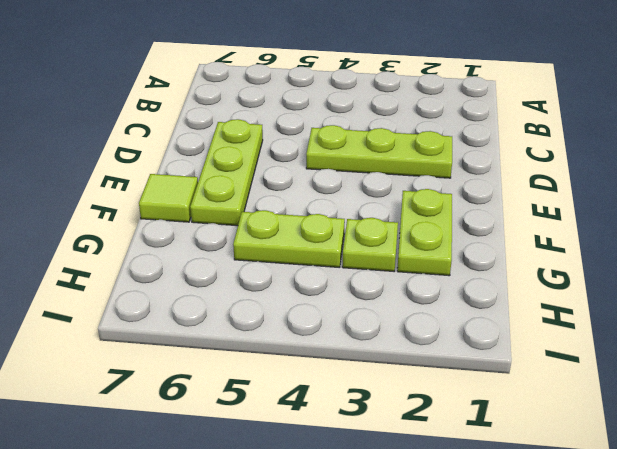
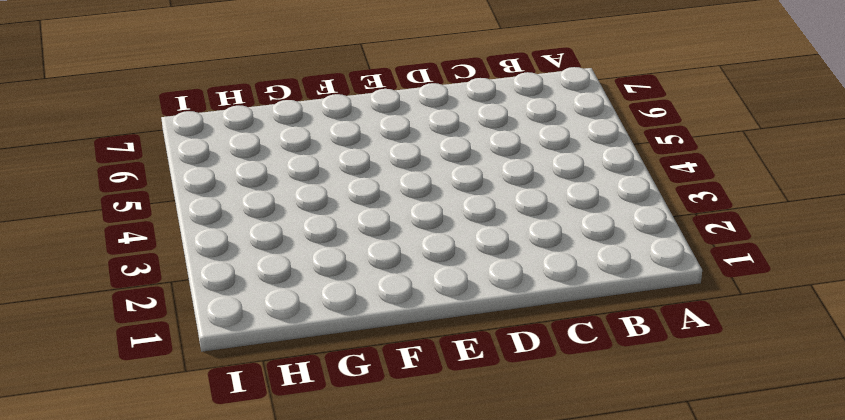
none -> lime 1x3 plate [306,125,452,178]
none -> lime 1x3 plate [190,119,263,226]

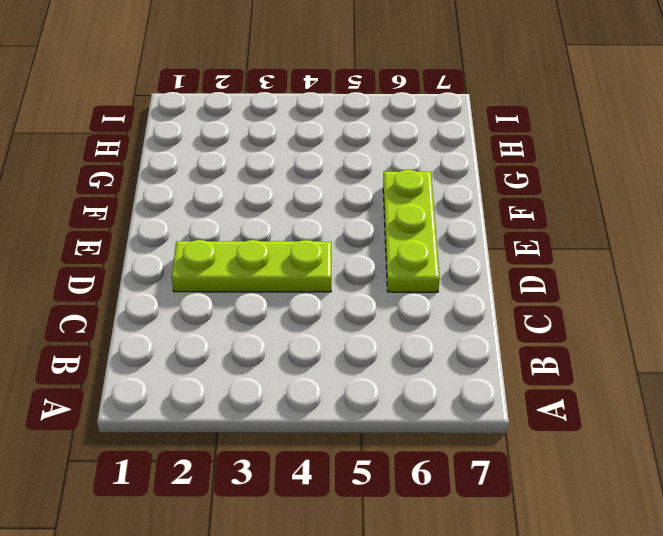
none -> lime 1x2 plate [397,189,452,276]
none -> lime 1x1 tile [139,174,198,222]

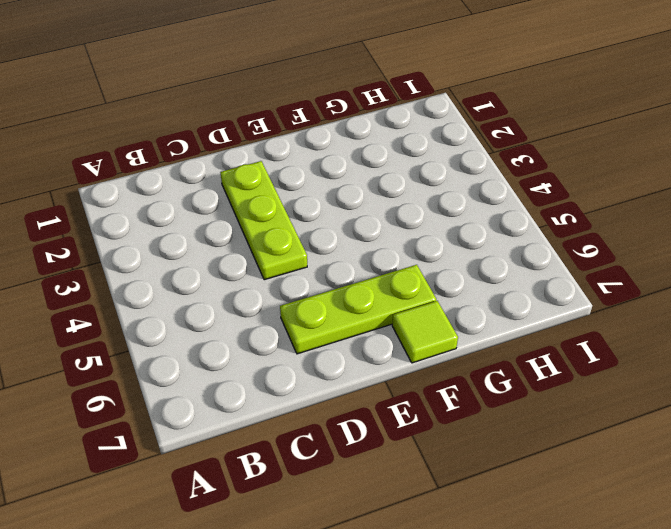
none -> lime 1x2 plate [397,189,452,276]
none -> lime 1x1 plate [342,218,398,271]

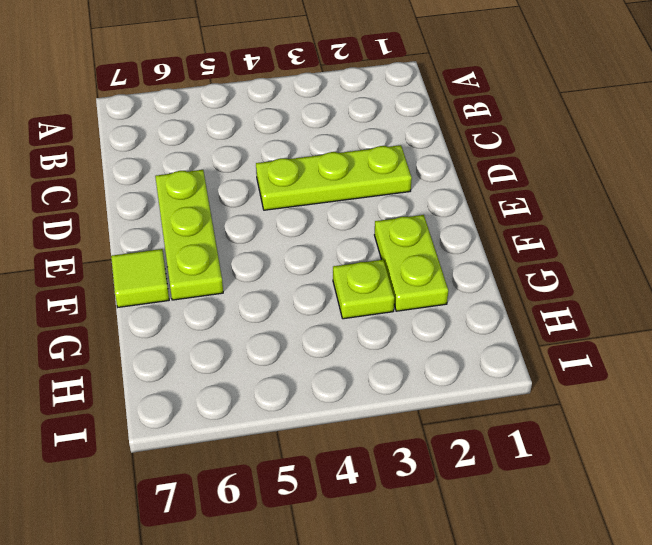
none -> lime 1x2 plate [233,210,345,268]

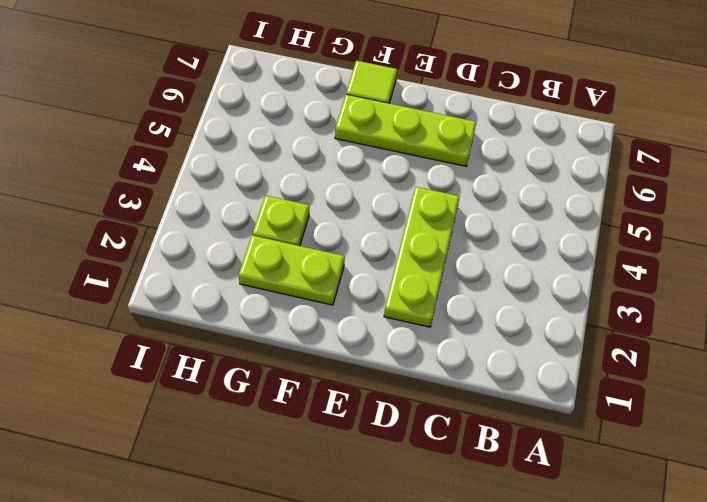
none -> lime 1x2 plate [233,210,345,268]

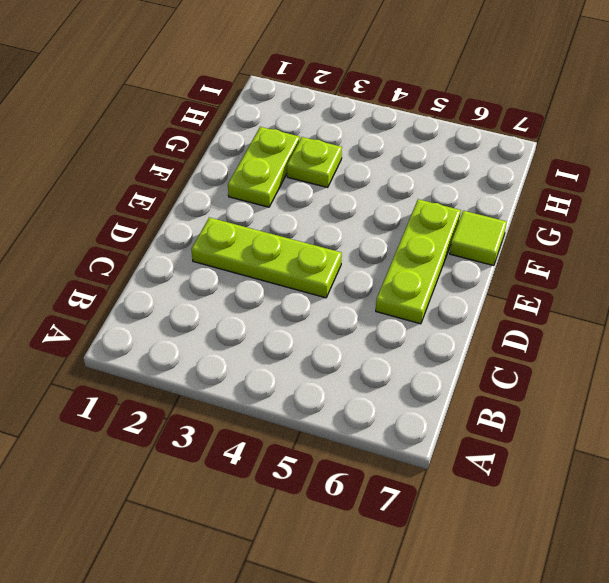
none -> lime 1x2 plate [233,210,345,268]

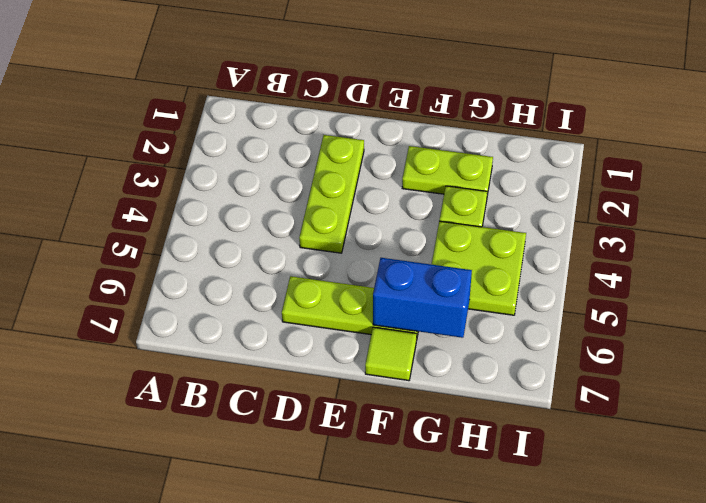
blue 1x2 brick [373,258,472,338] -> none
lime 2x2 plate [431,221,526,315] -> lime 1x2 plate [233,210,345,268]

